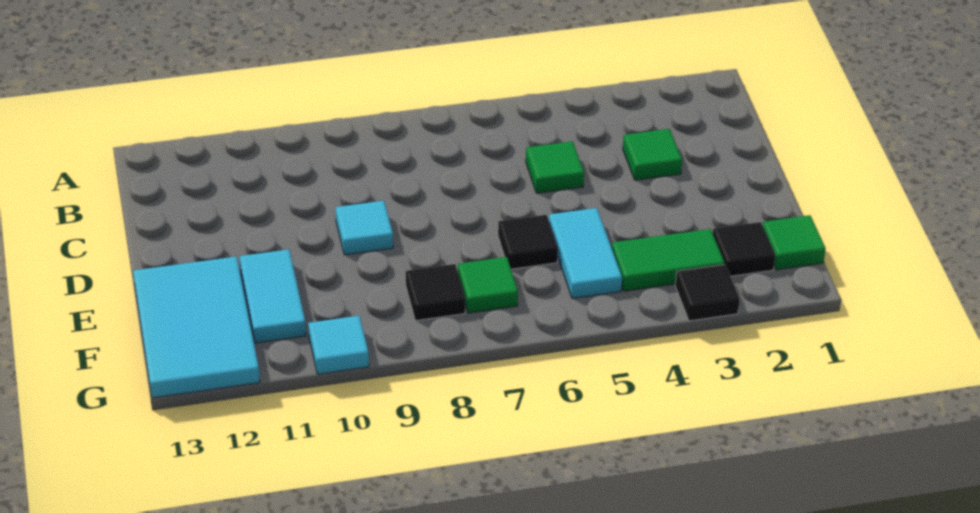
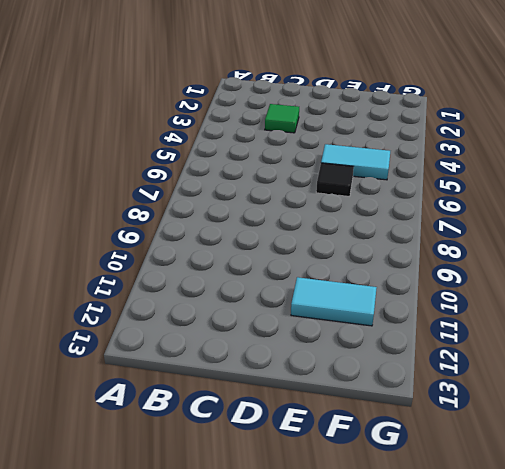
none -> green 1x1 tile [526,141,584,193]
none -> cyan 1x1 tile [336,201,393,255]
none -> cyan 2x3 tile [133,256,260,398]

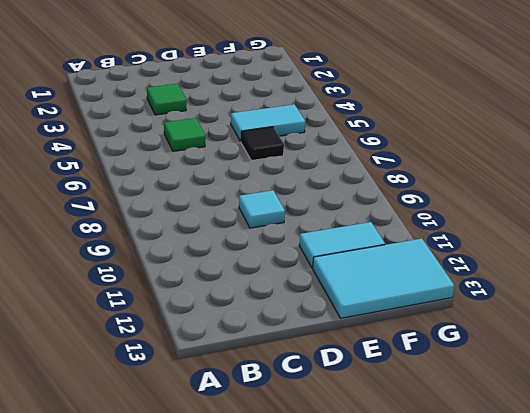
none -> green 1x1 tile [763,215,826,270]
none -> black 1x1 tile [713,222,775,276]
none -> green 1x2 tile [612,229,725,291]

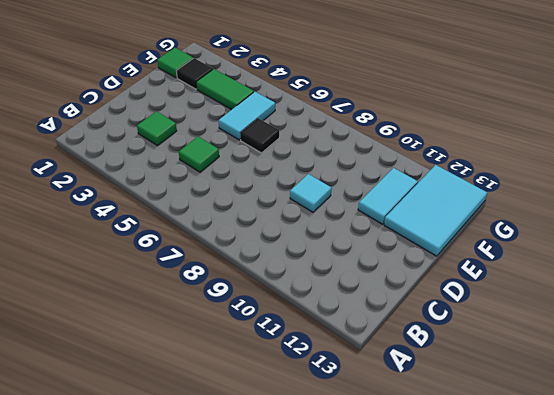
none -> green 1x1 tile [458,257,518,313]
none -> black 1x1 tile [406,264,465,321]
none -> black 1x1 tile [675,264,740,321]

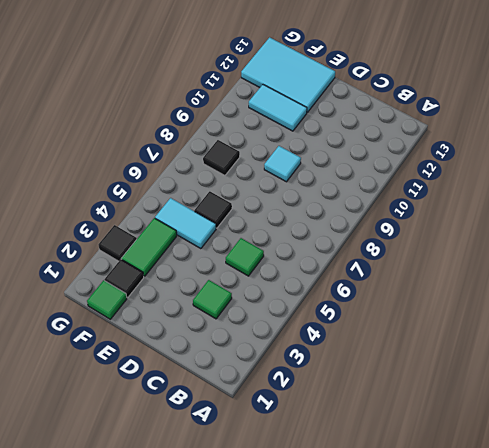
none -> green 1x1 tile [458,257,518,313]
none -> cyan 1x1 tile [308,316,369,374]

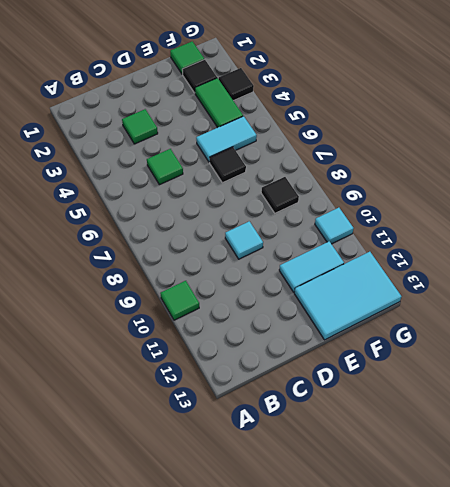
green 1x1 tile [160,281,199,320] -> green 1x1 tile moved to [458,257,518,313]

